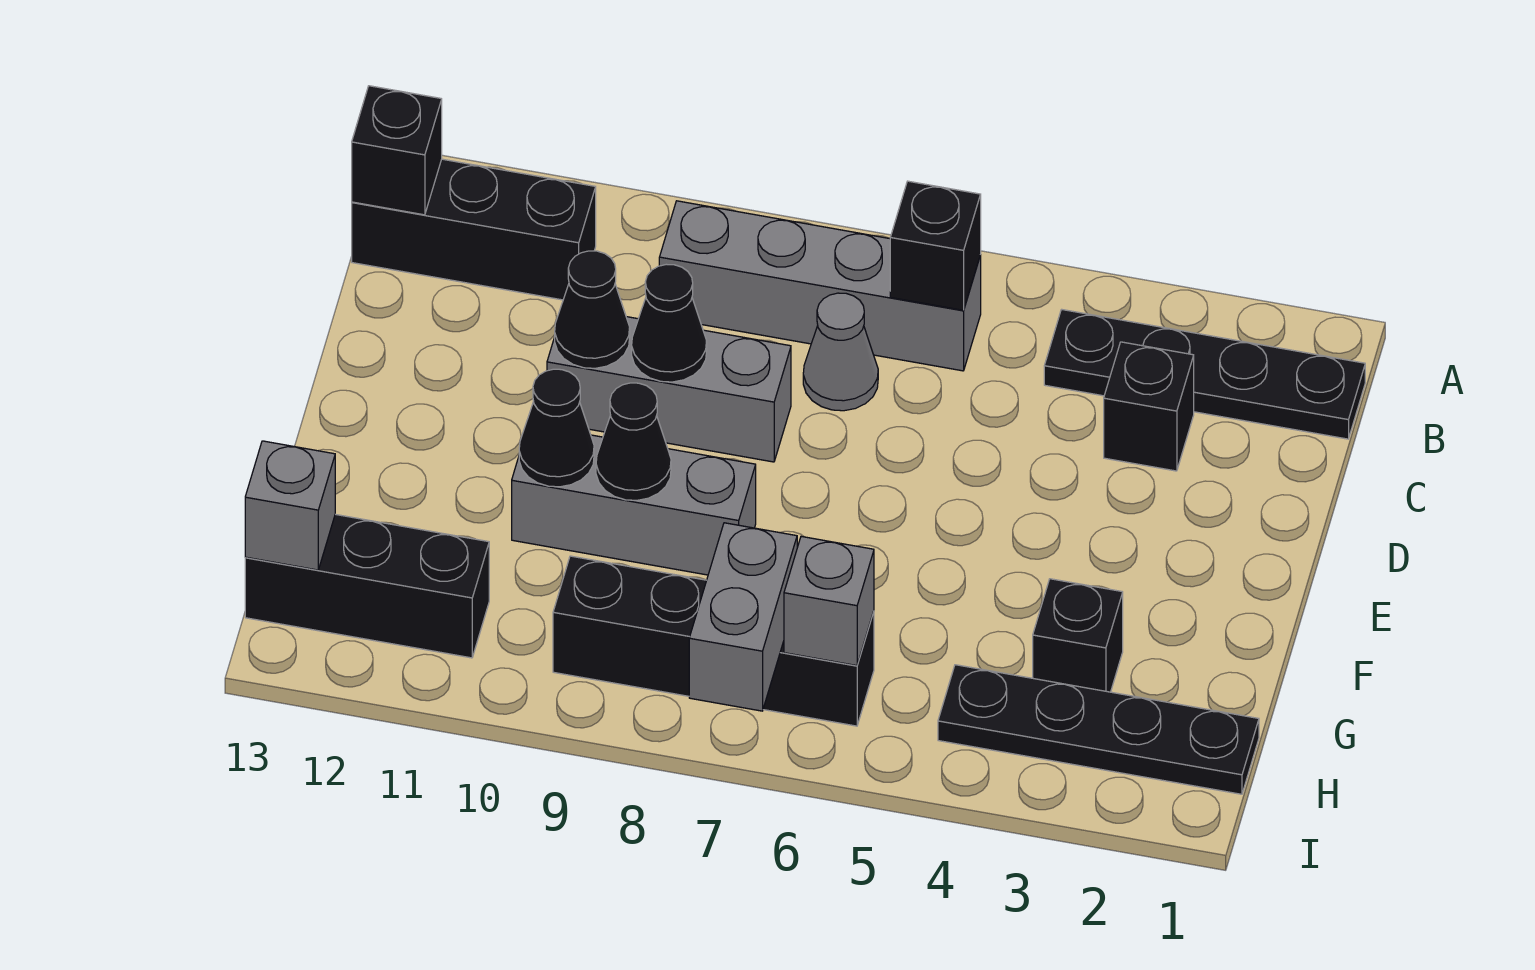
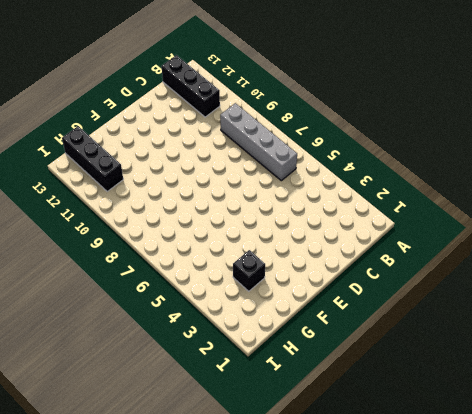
none -> black 1x4 plate [1044,309,1365,439]
none -> black 1x1 brick [1104,342,1194,471]
none -> grey 1x1 cone [803,293,878,411]

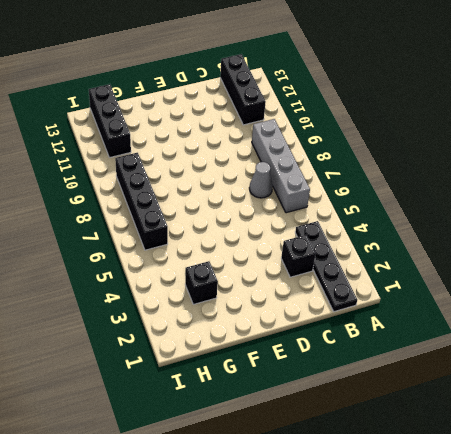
none -> grey 1x3 brick [547,317,791,462]
none -> grey 1x3 brick [512,435,756,575]
none -> black 1x4 plate [938,665,1259,794]

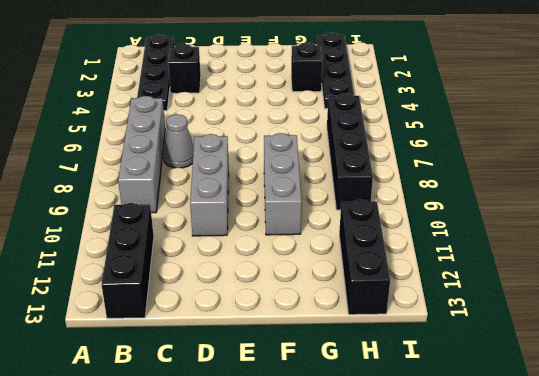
none -> black 1x1 brick [890,181,981,310]
none -> black 1x1 brick [352,86,442,215]
none -> black 1x1 cone [632,264,707,382]

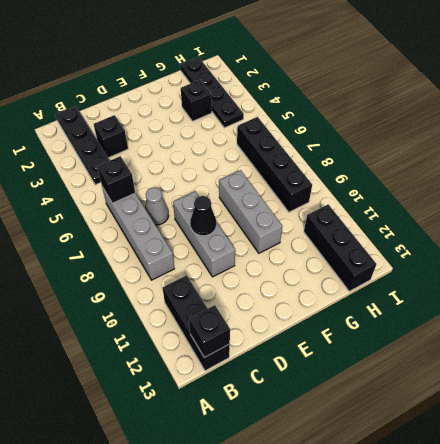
none -> black 1x1 cone [555,251,630,368]
none -> black 1x1 cone [596,383,671,500]
none -> black 1x1 cone [519,369,594,487]

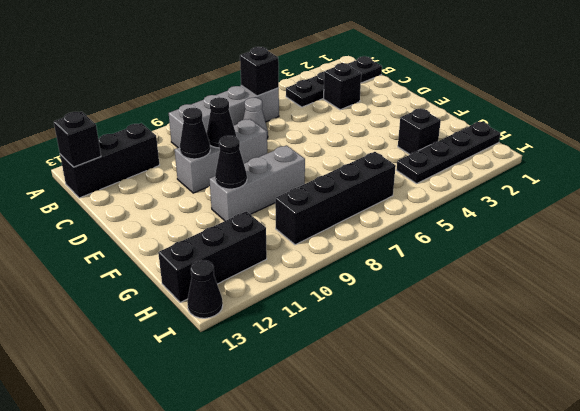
black 1x1 cone [187,260,223,318] -> black 1x1 cone moved to [596,383,671,500]
none -> grey 1x1 brick [784,536,874,666]
none -> grey 1x2 brick [689,523,797,711]
none -> grey 1x1 brick [245,441,335,570]

